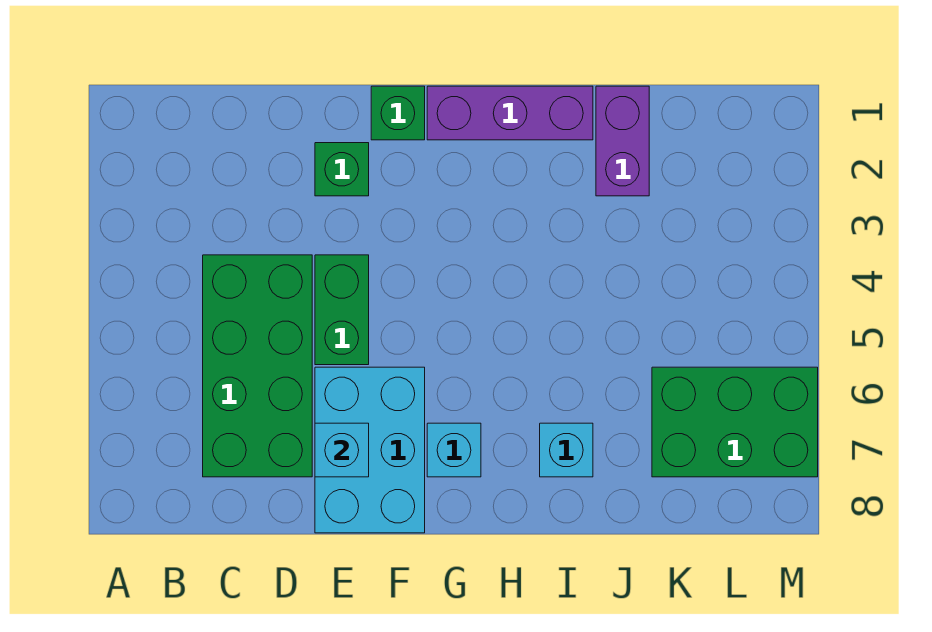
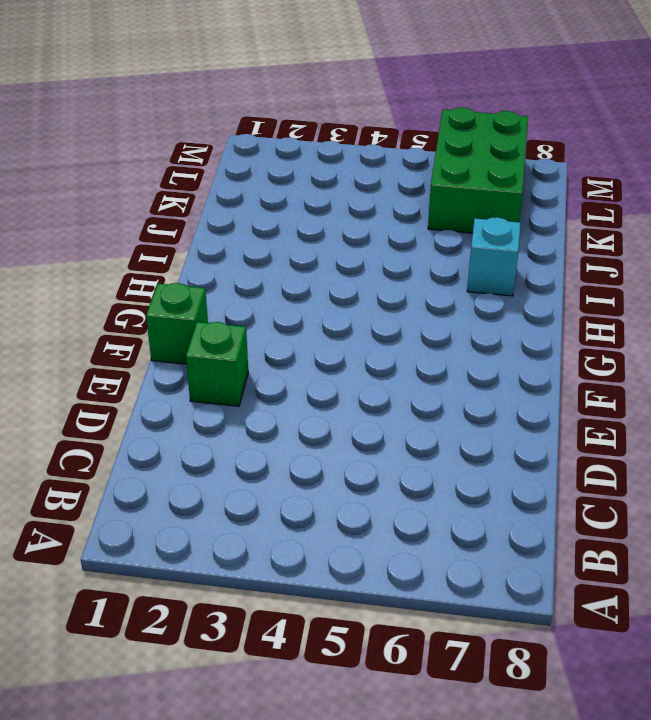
none -> green 2x4 brick [203,255,312,477]
none -> green 1x2 brick [315,255,369,365]

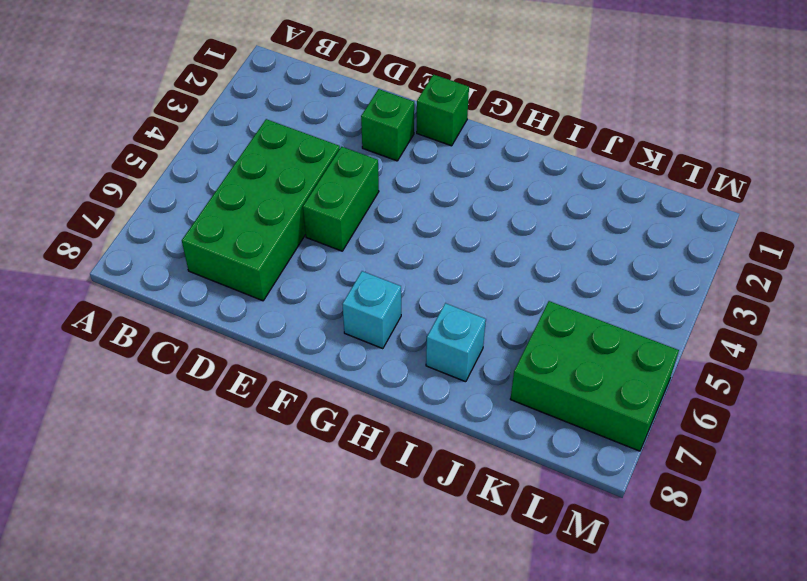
none -> cyan 2x3 brick [315,367,425,533]
none -> purple 1x3 brick [427,86,593,140]

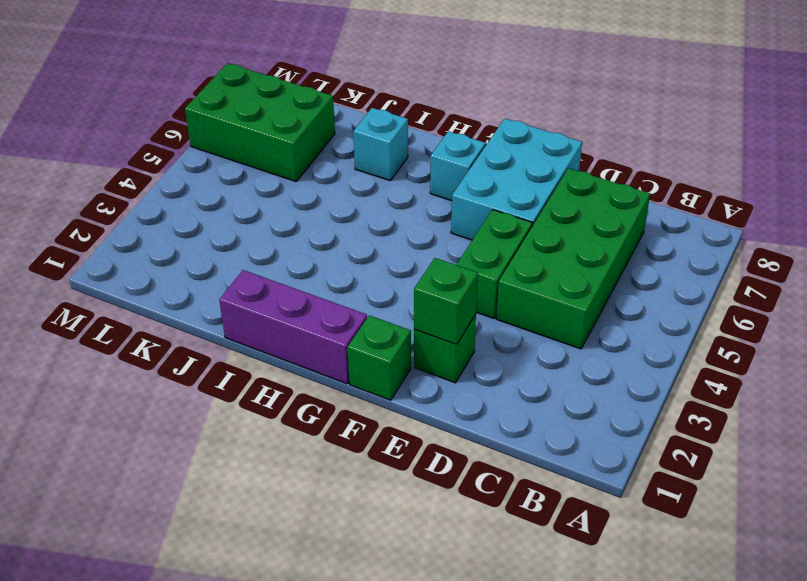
green 1x1 brick [414,258,478,344] -> none
none -> purple 1x2 brick [596,86,649,196]
none -> cyan 1x1 brick [315,423,369,477]

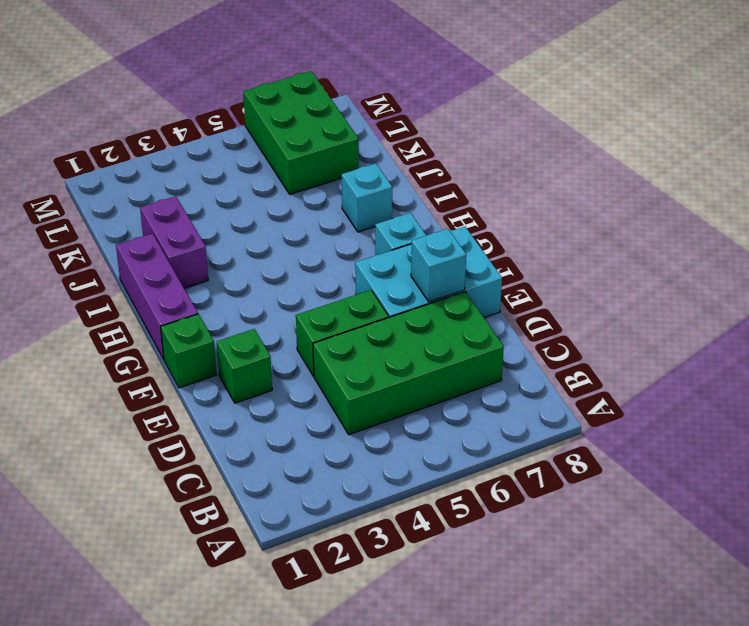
purple 1x2 brick [140,196,208,288] -> purple 1x2 brick turned to [596,86,649,196]

